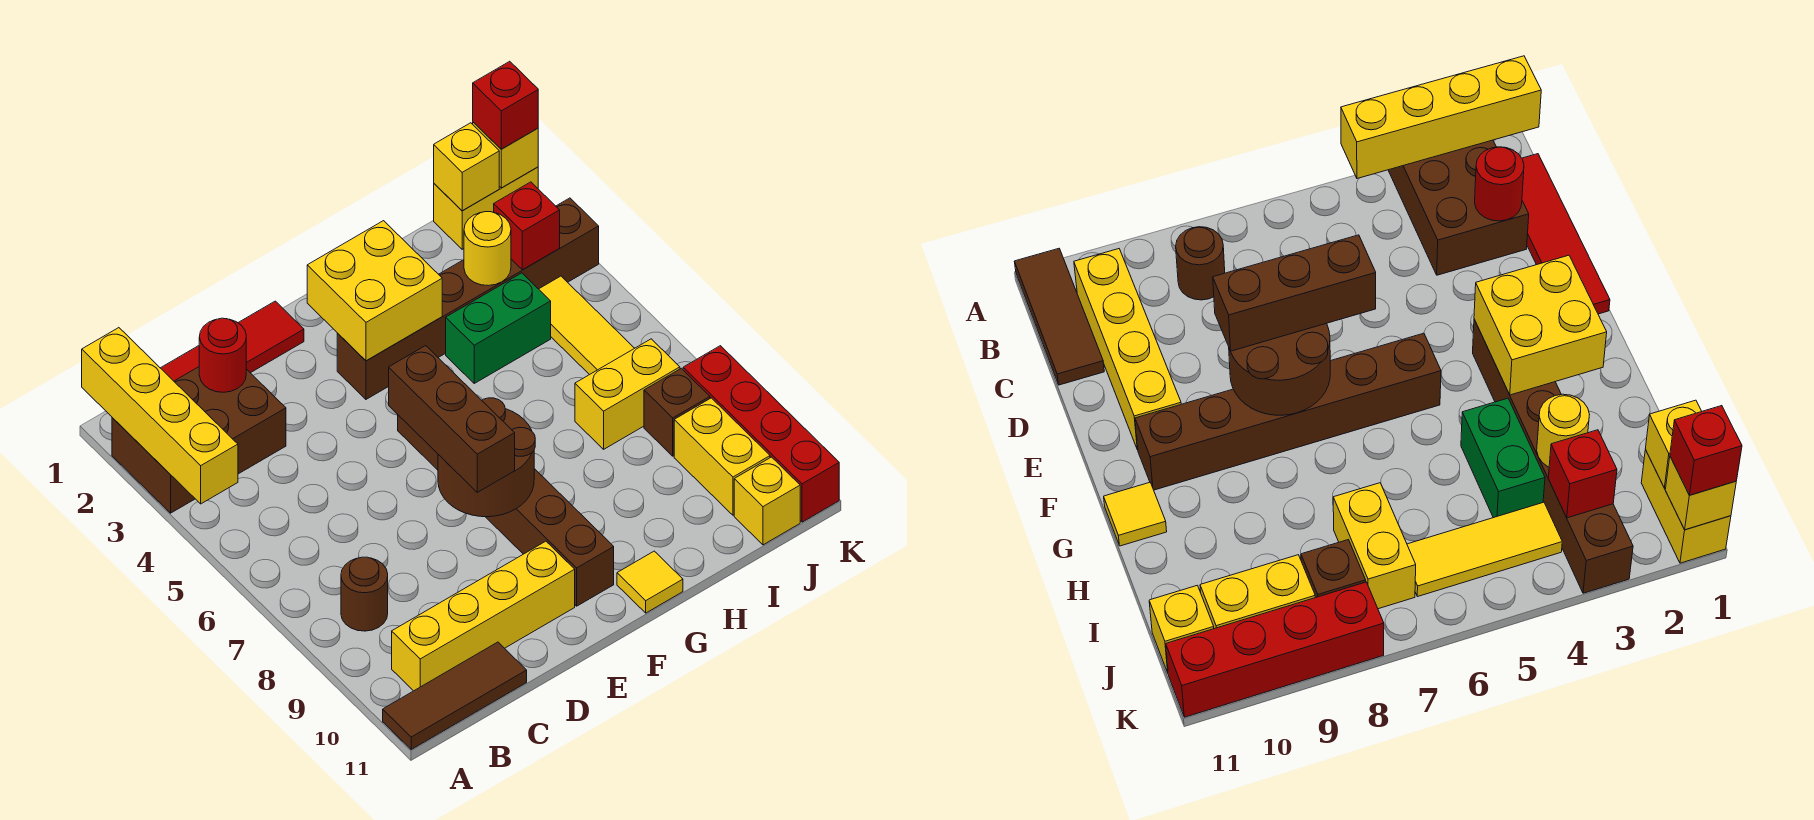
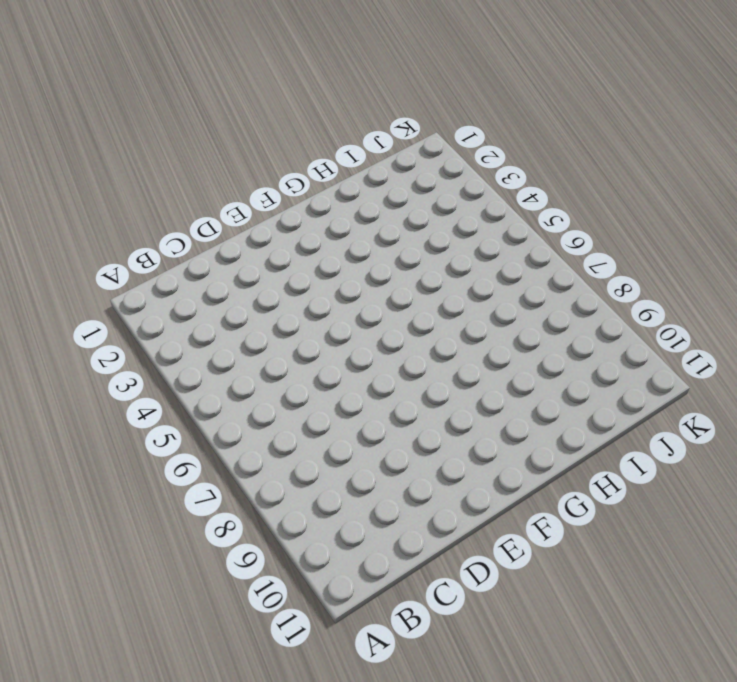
none -> brown 2x3 brick [112,367,286,513]
none -> brown 1x3 tile [383,642,527,749]
none -> red 1x4 tile [161,301,304,381]

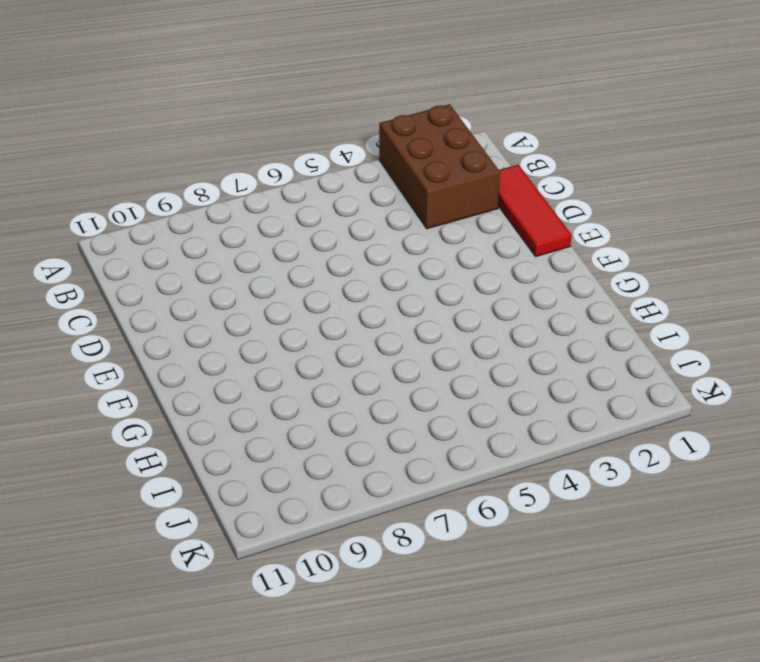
red 1x3 tile [498,165,571,256] -> red 1x4 tile [161,301,304,381]
none -> brown 1x3 tile [383,642,527,749]
none -> brown 1x1 round brick [341,557,388,631]
none -> yellow 1x4 brick [392,541,575,691]

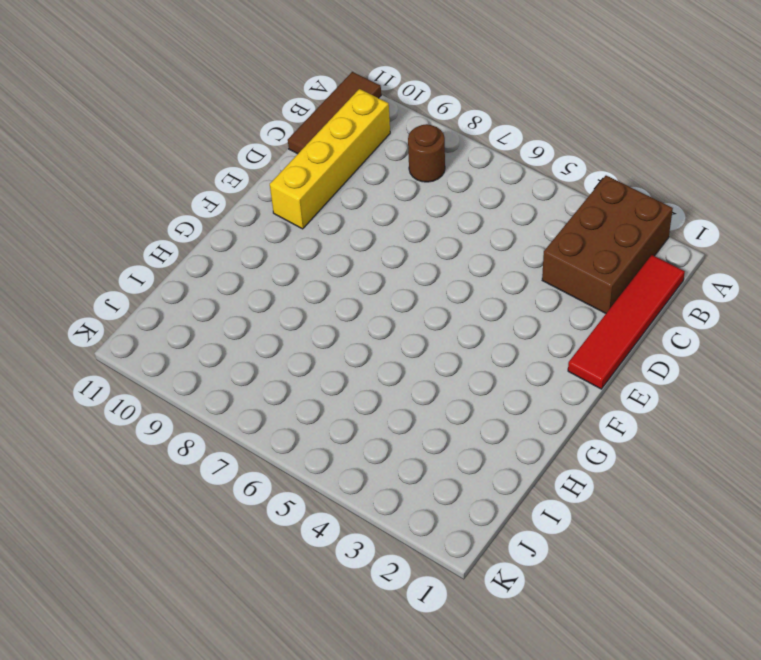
none -> brown 1x6 brick [337,198,599,399]
none -> brown 1x6 brick [398,415,614,606]
none -> yellow 1x1 tile [617,551,683,613]

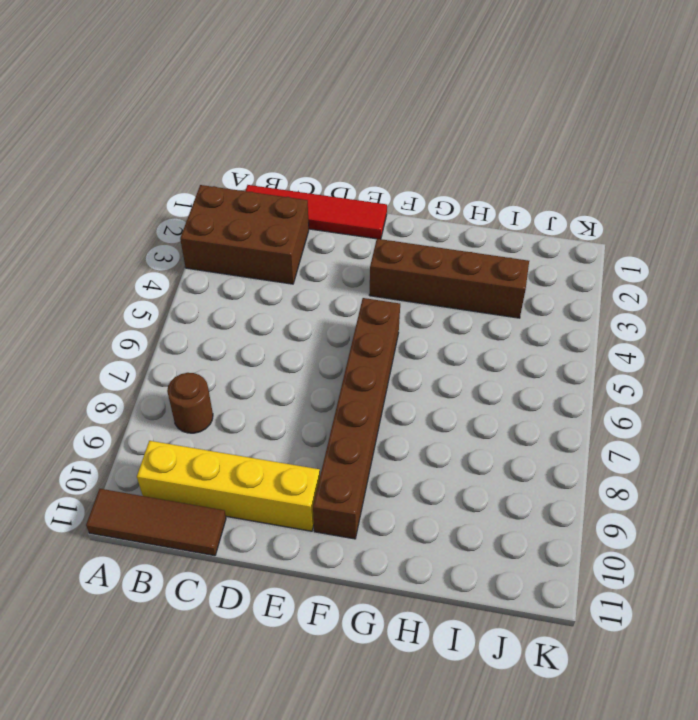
brown 1x4 brick [369,239,529,318] -> brown 1x6 brick [337,198,599,399]
none -> yellow 1x1 tile [617,551,683,613]
none -> green 1x2 brick [446,273,551,383]
none -> yellow 1x2 brick [575,339,680,449]

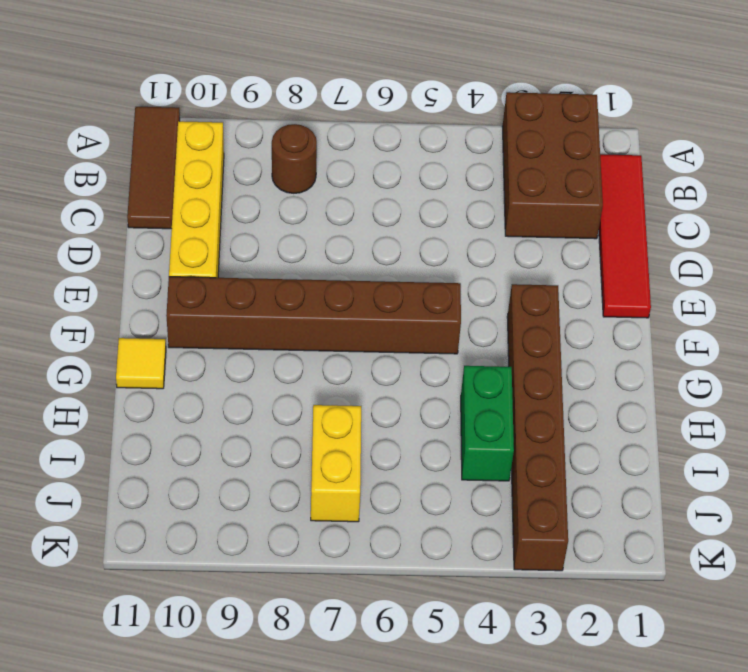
none -> yellow 1x2 brick [434,167,538,249]
none -> yellow 1x3 tile [539,276,635,375]
none -> brown 1x1 brick [644,368,710,456]

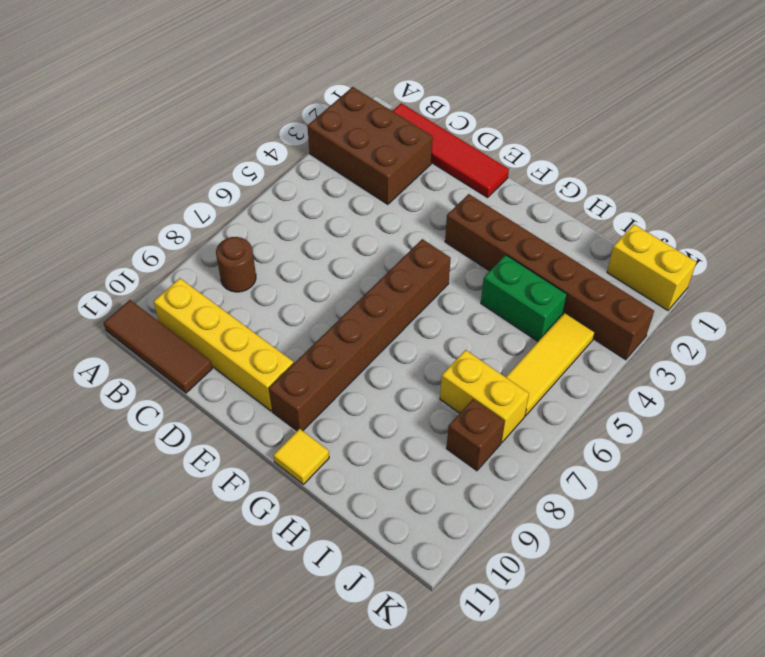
none -> yellow 1x2 brick [674,398,770,515]
none -> yellow 1x1 brick [734,457,800,545]
none -> red 1x4 brick [683,346,839,522]

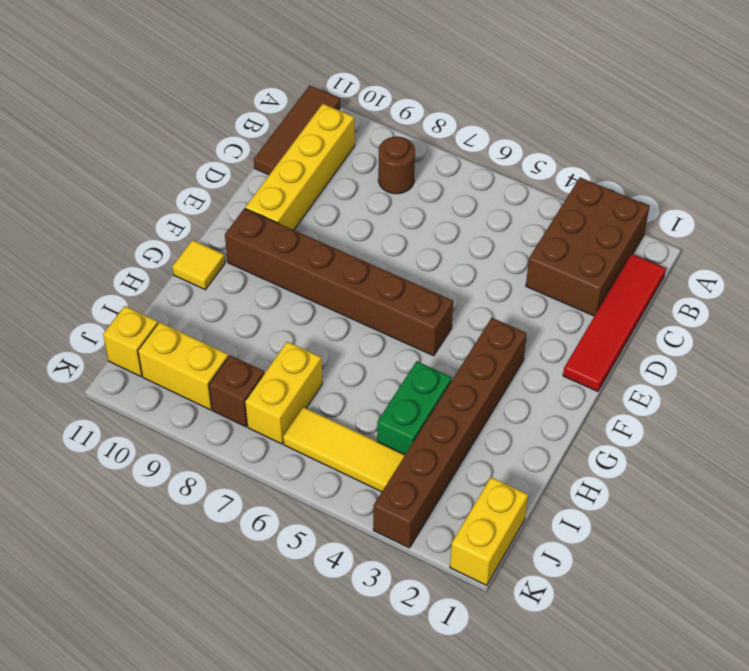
none -> red 1x4 brick [683,346,839,522]
none -> yellow 1x4 brick [82,328,238,504]
none -> red 1x1 round brick [199,318,246,392]

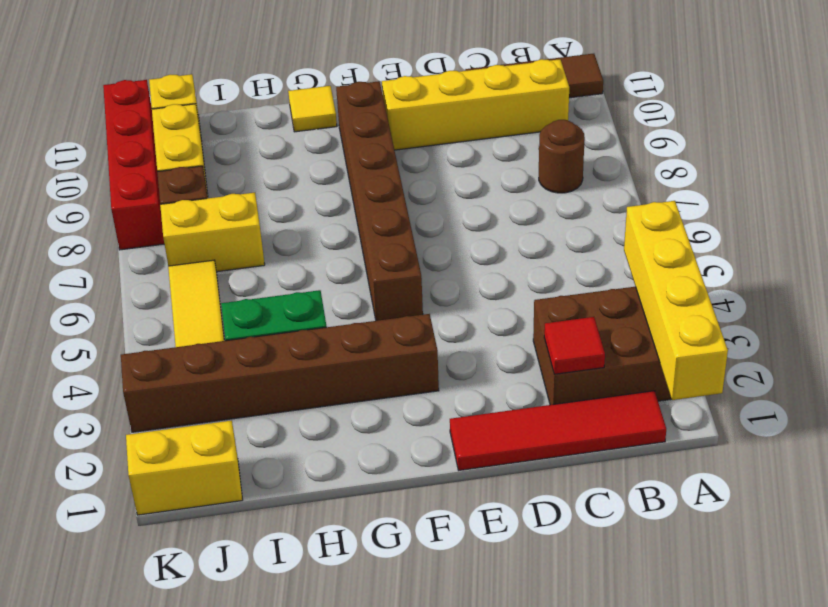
red 1x1 tile [544,317,605,374] -> red 1x1 round brick [199,318,246,392]
none -> brown 2x2 round brick [438,398,535,517]
none -> yellow 2x2 brick [307,221,442,361]
none -> yellow 1x1 round brick [464,212,511,286]

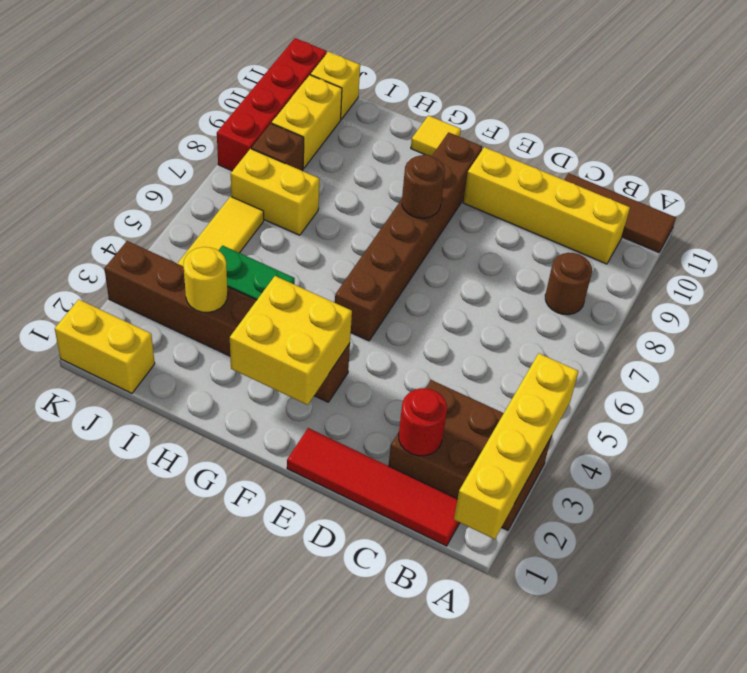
brown 1x1 round brick [402,155,445,218] -> brown 2x2 round brick [438,398,535,517]
none -> yellow 1x1 brick [434,123,499,211]
none -> red 1x1 brick [494,182,560,270]
none -> yellow 1x1 brick [473,122,538,188]

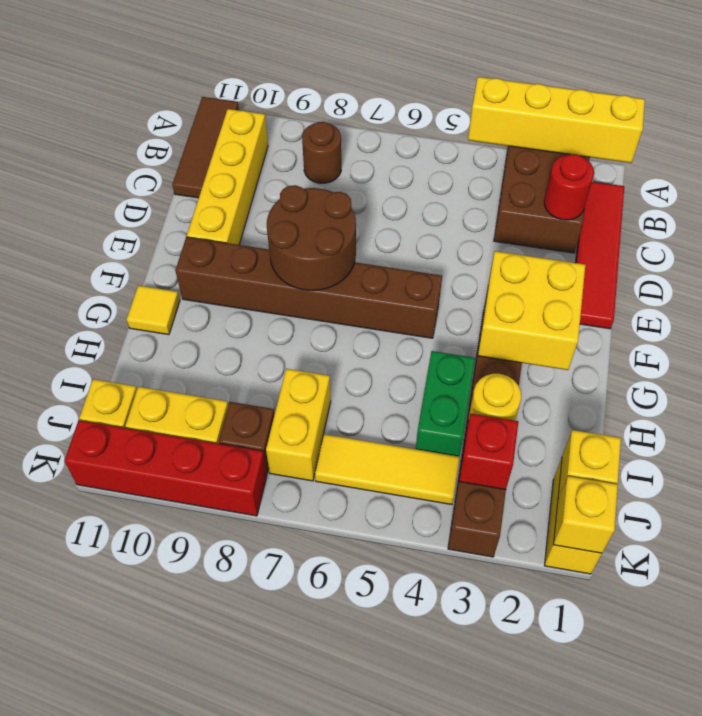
none -> brown 1x3 brick [389,346,515,492]
none -> red 1x1 brick [473,61,538,149]

